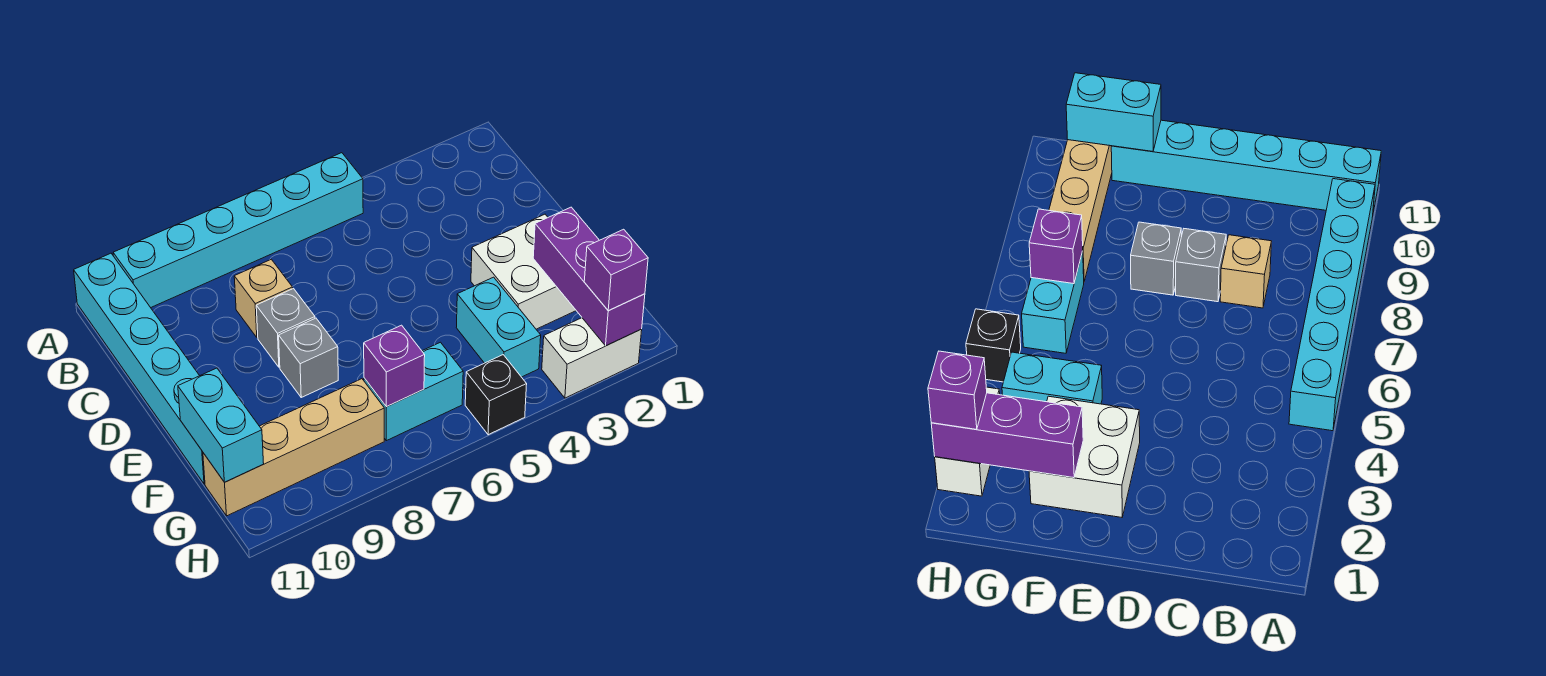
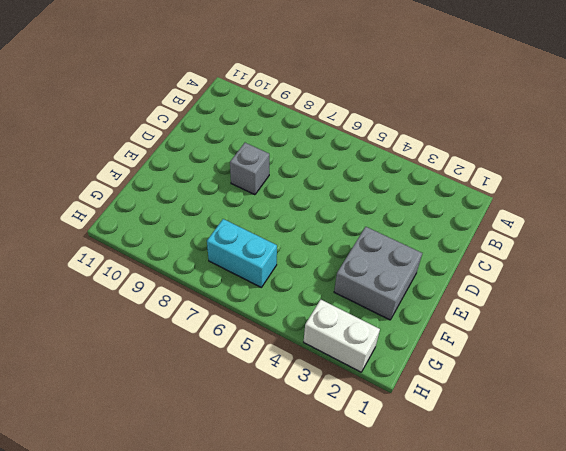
grey 2x2 brick [334,227,422,320] -> white 2x2 brick [471,214,576,329]
none -> cyan 1x6 brick [113,153,363,308]
none -> cyan 1x6 brick [74,253,205,484]
none -> tan 1x1 brick [234,259,293,338]

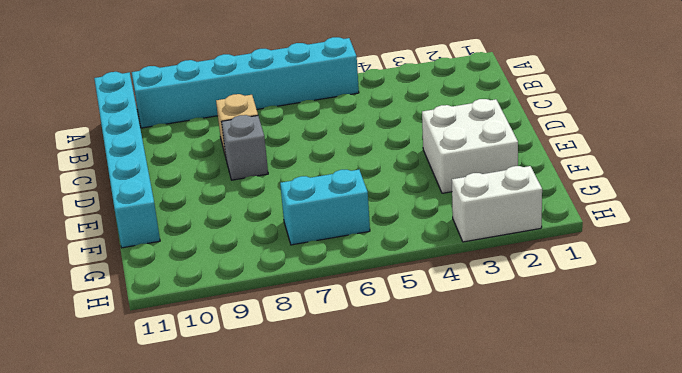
none -> grey 1x1 brick [279,318,338,397]
none -> cyan 1x2 brick [456,277,541,377]
none -> tan 1x4 brick [203,379,384,516]

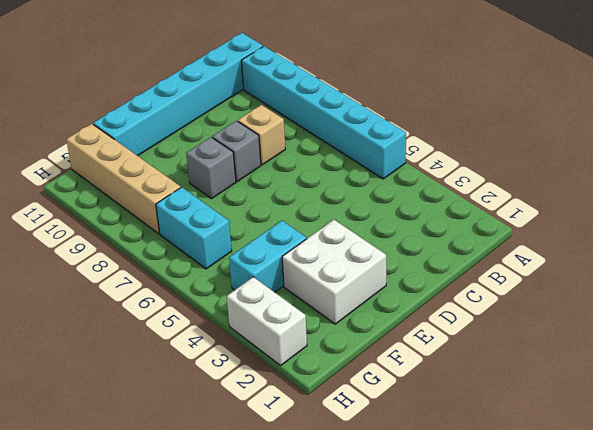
none -> black 1x1 brick [465,355,527,435]
none -> purple 1x3 brick [533,207,645,346]
none -> cyan 1x2 brick [178,368,264,482]

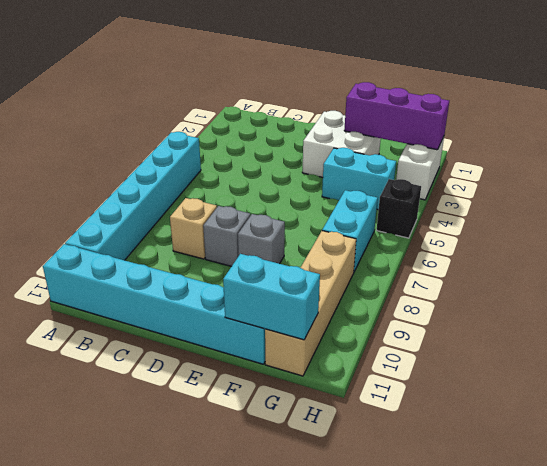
none -> purple 1x1 brick [364,325,425,407]
none -> purple 1x1 brick [584,229,648,311]

